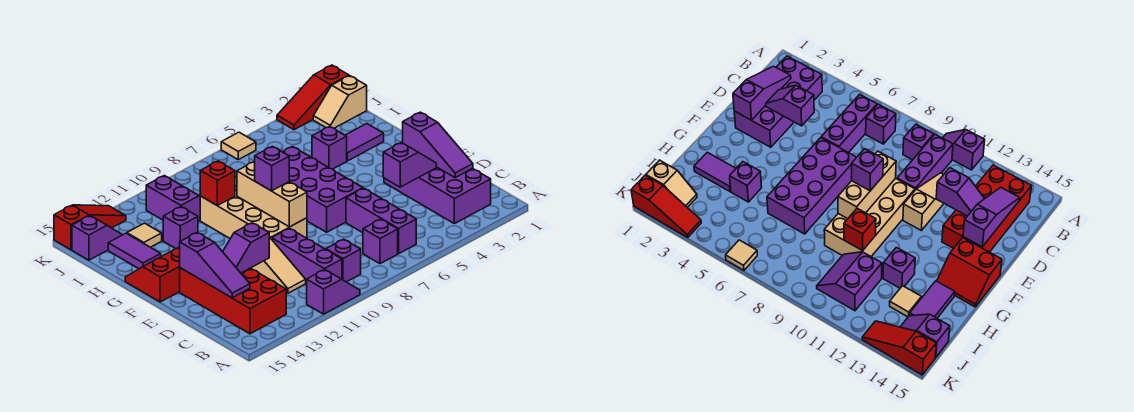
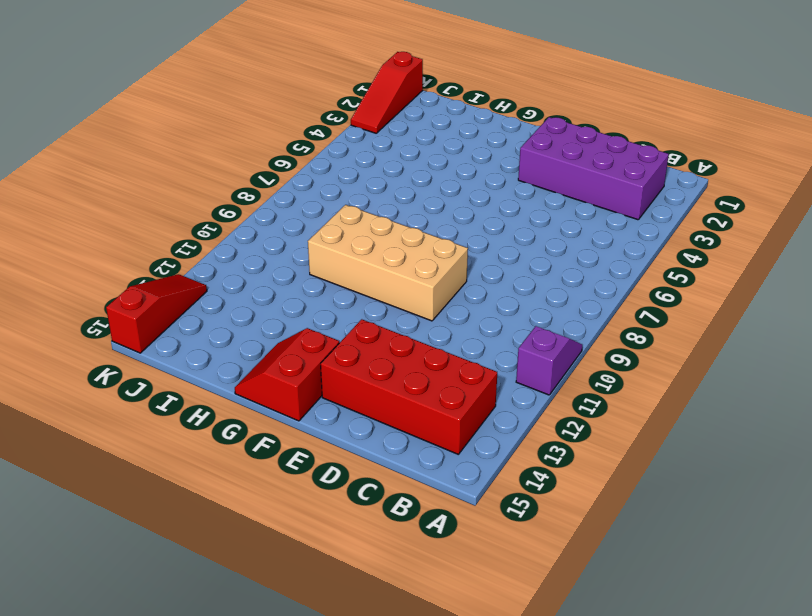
none -> purple 1x3 brick [346,188,416,254]
none -> purple 1x1 brick [363,219,398,264]
none -> purple 1x1 brick [326,239,361,282]

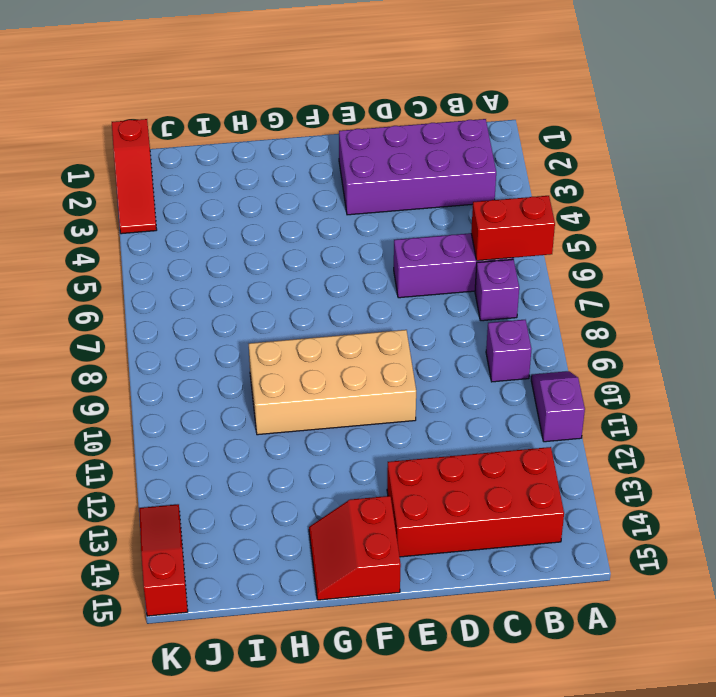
red 1x2 brick [471,196,555,261] -> none
none -> purple 1x3 brick [272,228,342,283]
none -> tan 1x3 slope [251,237,306,293]
none -> purple 2x4 brick [283,147,363,232]

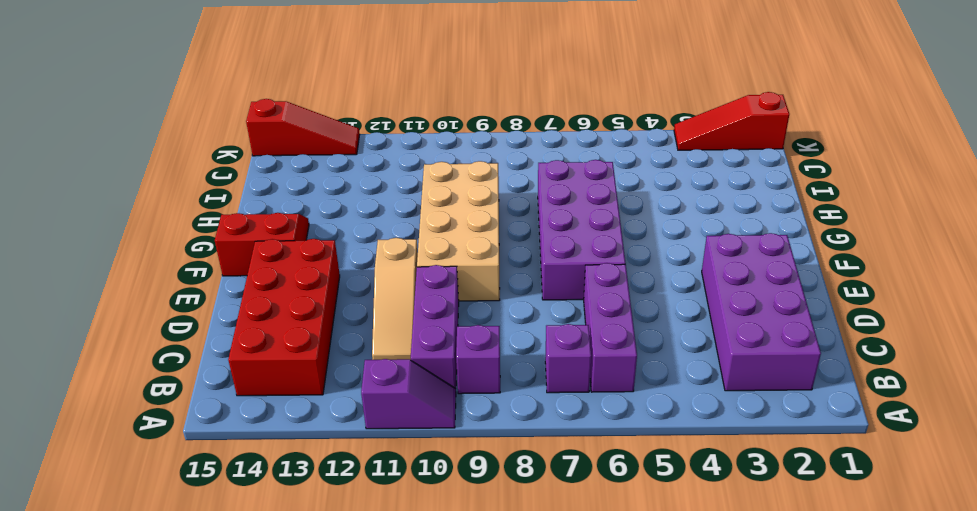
none -> purple 1x2 tile [345,124,384,161]
none -> purple 1x1 brick [312,127,347,169]
none -> purple 1x1 brick [163,207,198,249]

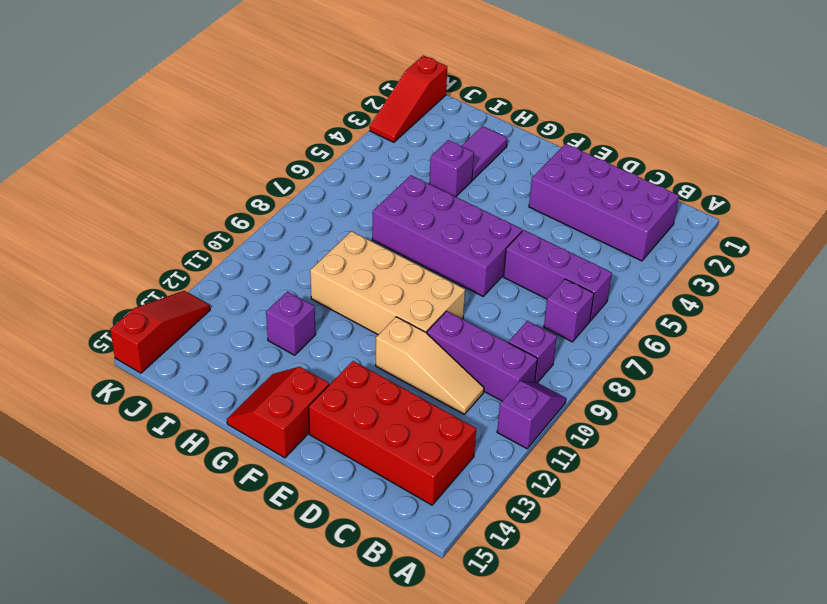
none -> purple 1x2 tile [108,233,161,269]
none -> purple 2x2 slope [146,175,200,221]
none -> tan 1x1 tile [127,223,162,247]

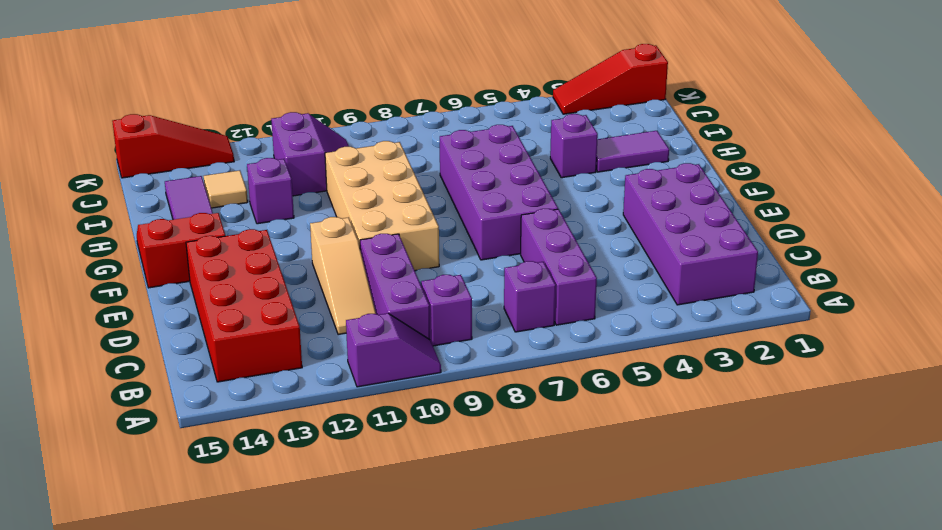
none -> tan 1x2 slope [313,76,367,128]
none -> purple 1x2 slope [72,216,122,260]
none -> tan 1x1 tile [221,132,256,160]

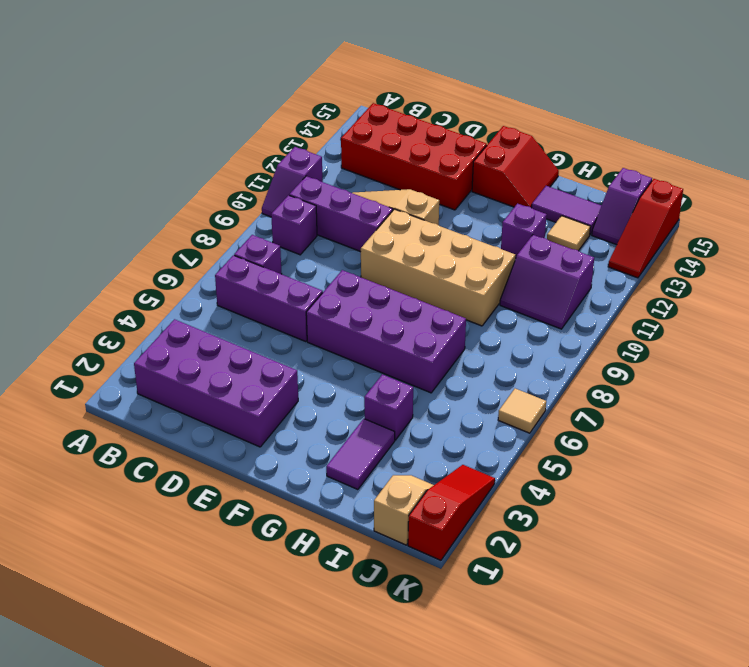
none -> purple 1x3 slope [403,112,473,177]
none -> purple 1x3 slope [180,232,250,298]
none -> purple 1x2 slope [383,142,436,187]

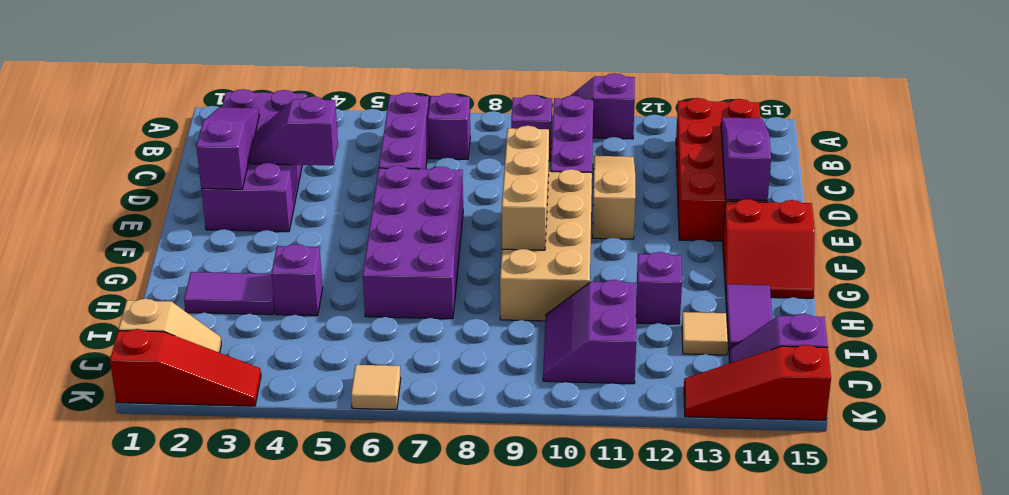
none -> purple 1x2 slope [223,223,269,273]
none -> red 1x1 brick [200,161,235,206]
none -> purple 1x1 brick [255,146,289,191]

